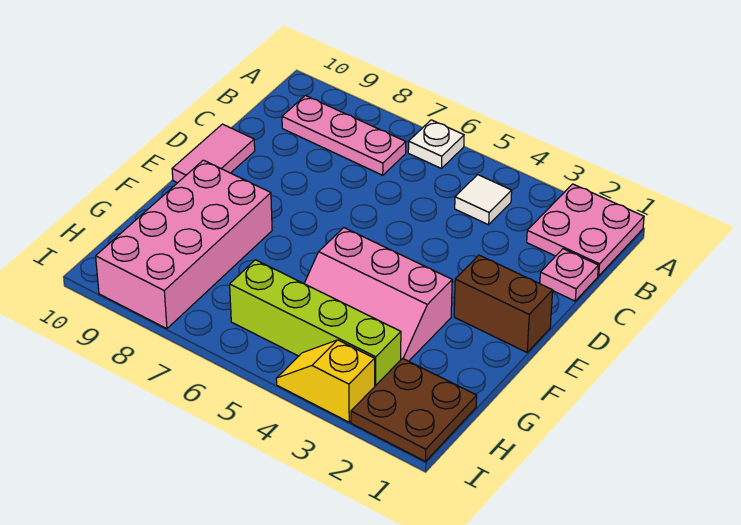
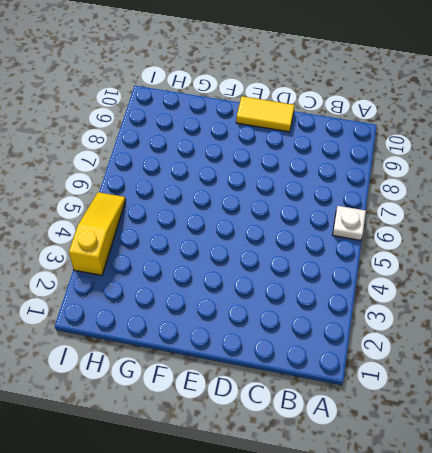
yellow 1x2 tile [236,96,295,132] -> pink 1x2 tile [172,124,255,183]
yellow 1x3 slope [69,192,126,275] -> yellow 1x2 slope [276,340,375,422]
none -> pink 2x2 plate [527,184,644,276]
none -> white 1x1 tile [455,175,512,225]
none -> pink 1x3 plate [282,95,406,175]

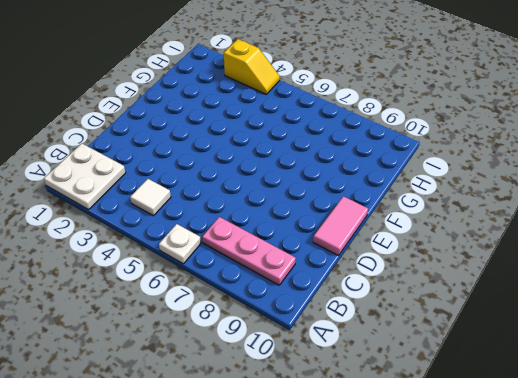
white 2x2 plate [44,144,126,210] -> pink 2x2 plate [527,184,644,276]
none -> pink 1x1 plate [540,249,598,301]
none -> brown 1x2 brick [454,255,553,352]
none -> pink 2x3 slope [304,228,452,361]

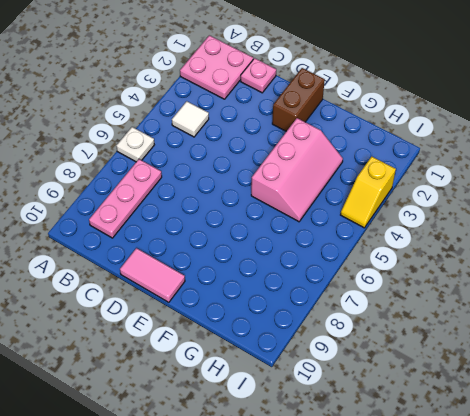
none -> pink 2x4 brick [96,160,272,329]
none -> brown 2x2 plate [351,358,477,461]
none -> lime 1x4 brick [230,260,401,386]

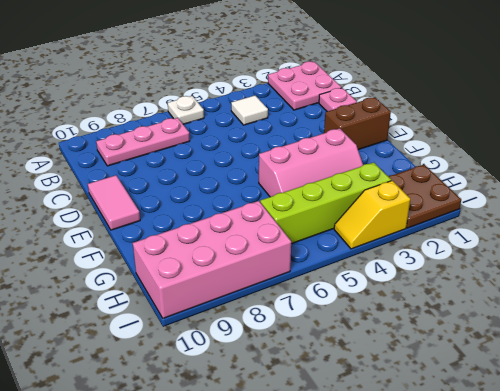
pink 2x4 brick [133,201,291,318] -> pink 2x4 brick turned to [96,160,272,329]

